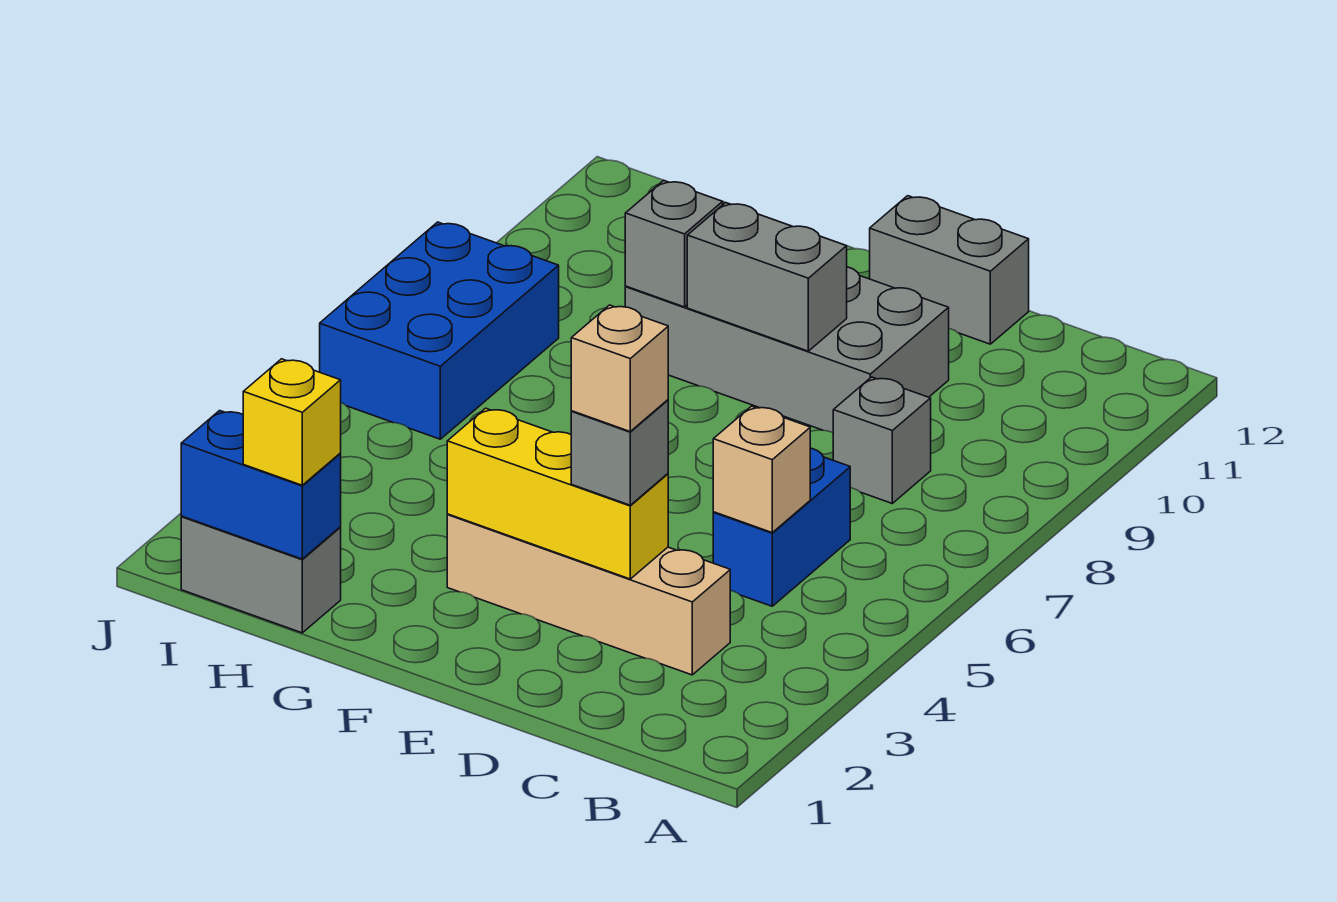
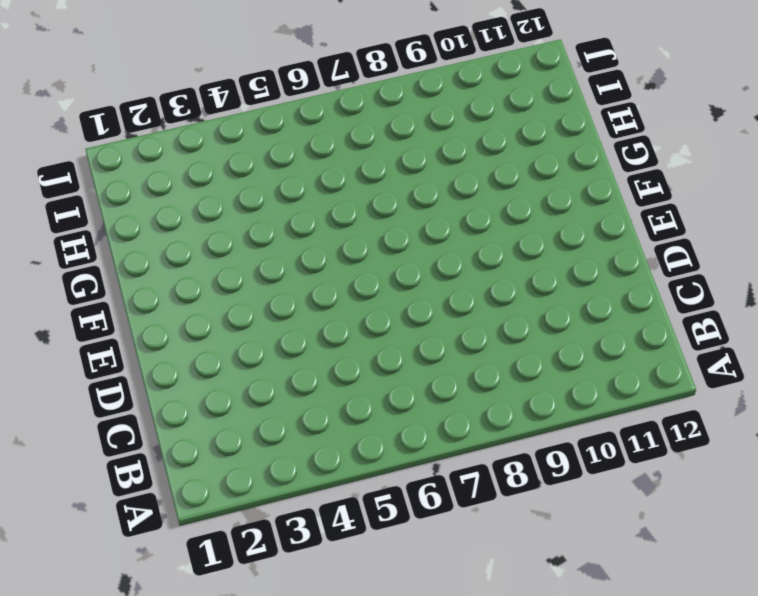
none -> tan 1x4 brick [447,514,730,675]
none -> blue 1x2 brick [713,448,850,606]
none -> grey 1x1 brick [833,377,931,503]

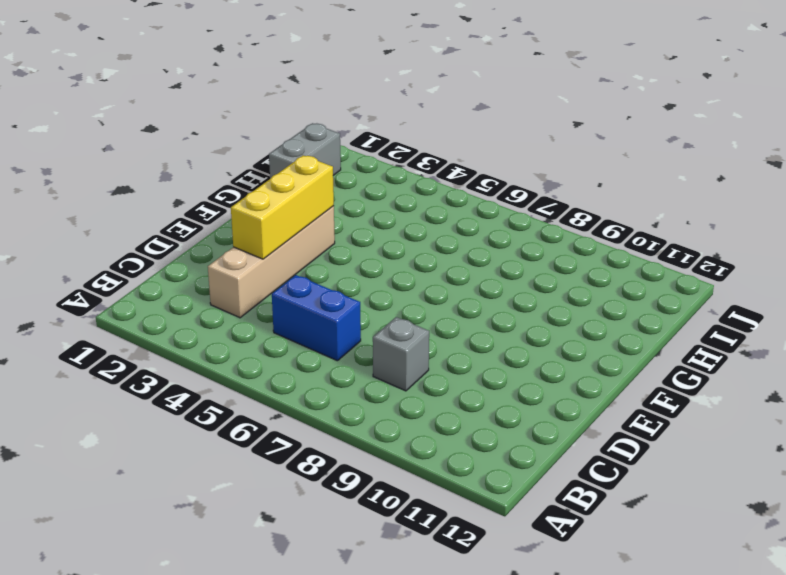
none -> grey 2x4 brick [625,267,949,433]
none -> grey 1x2 brick [870,196,1029,344]
none -> blue 2x3 brick [320,222,559,439]

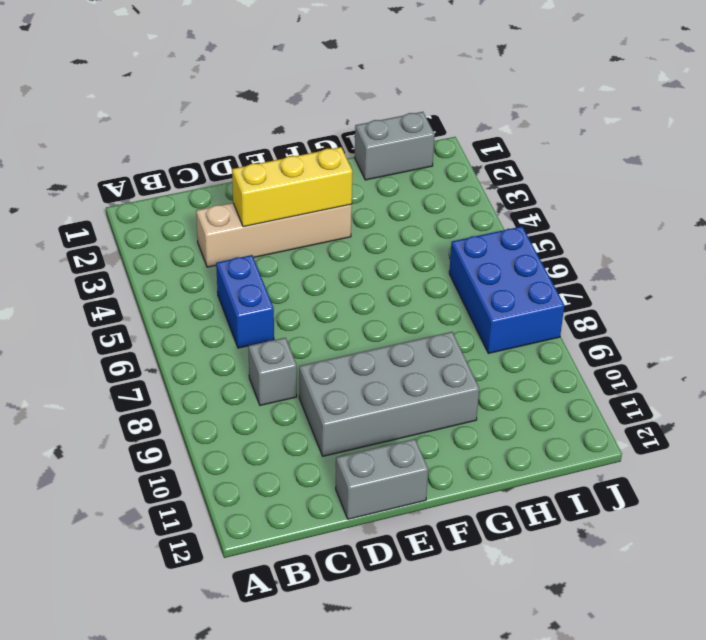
none -> tan 1x1 brick [713,406,810,532]
none -> grey 1x2 brick [687,203,847,351]
none -> grey 1x1 brick [625,180,723,307]

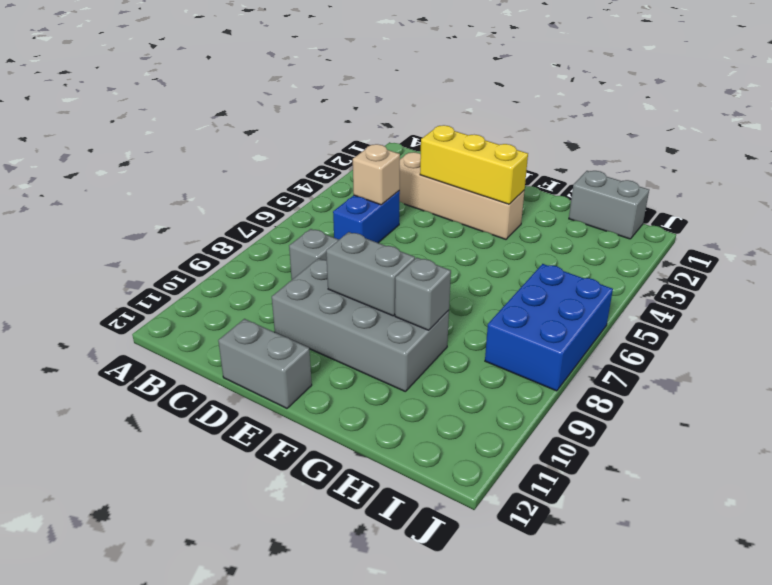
none -> blue 1x2 brick [181,411,341,559]
none -> grey 1x1 brick [571,400,668,505]
none -> yellow 1x1 brick [243,359,341,485]

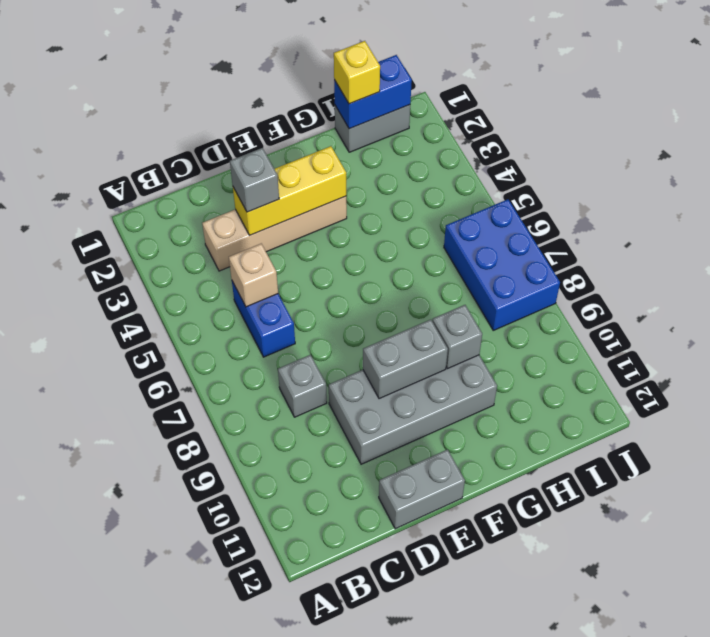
none -> tan 1x1 brick [571,305,668,431]

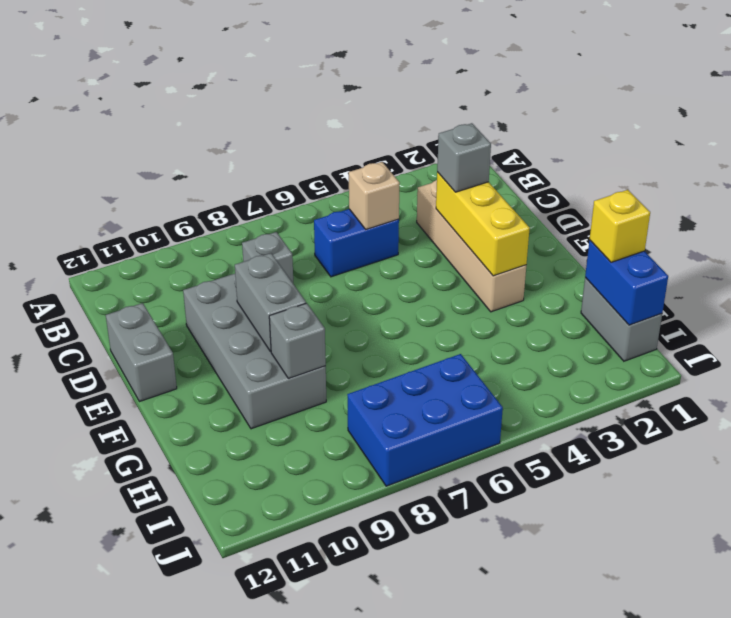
none -> tan 1x1 brick [571,305,668,431]

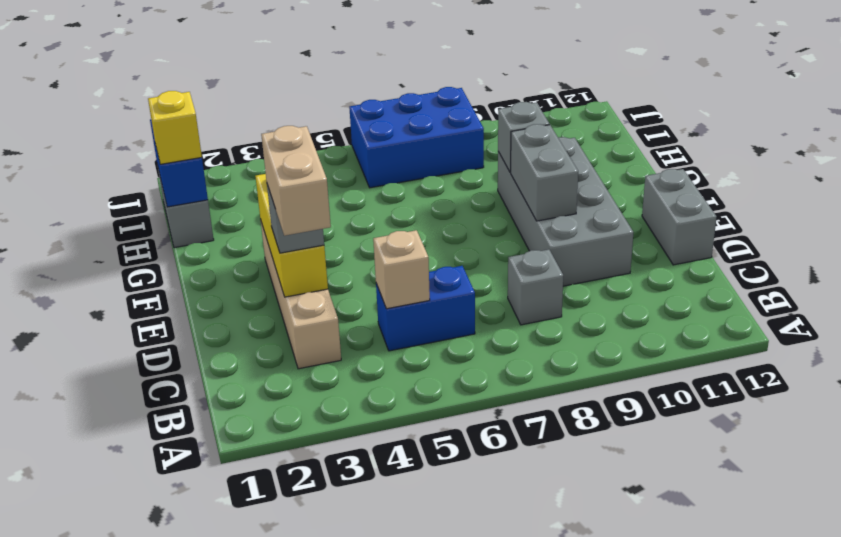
tan 1x2 brick [261,126,331,236] -> tan 1x1 brick [571,305,668,431]

